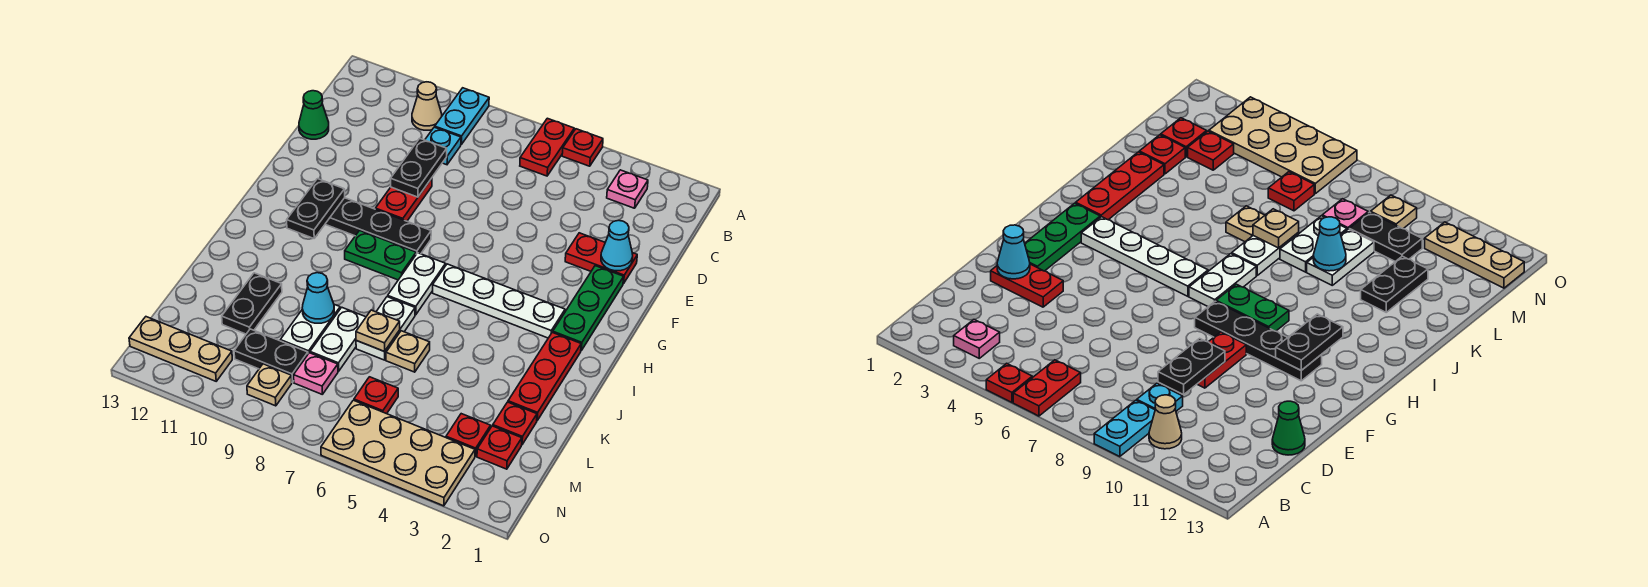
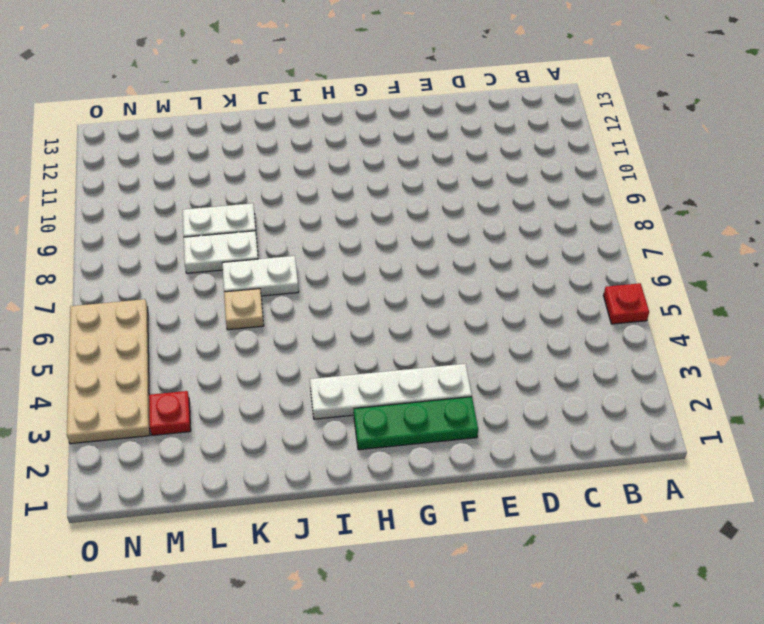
white 1x4 plate [310,364,472,419] -> white 1x4 plate turned to [433,264,565,338]
none -> red 1x2 plate [520,118,574,176]
none -> cyan 1x2 plate [435,88,489,145]
none -> pink 1x1 plate [607,170,648,208]
none -> tan 1x1 cone [412,82,442,130]

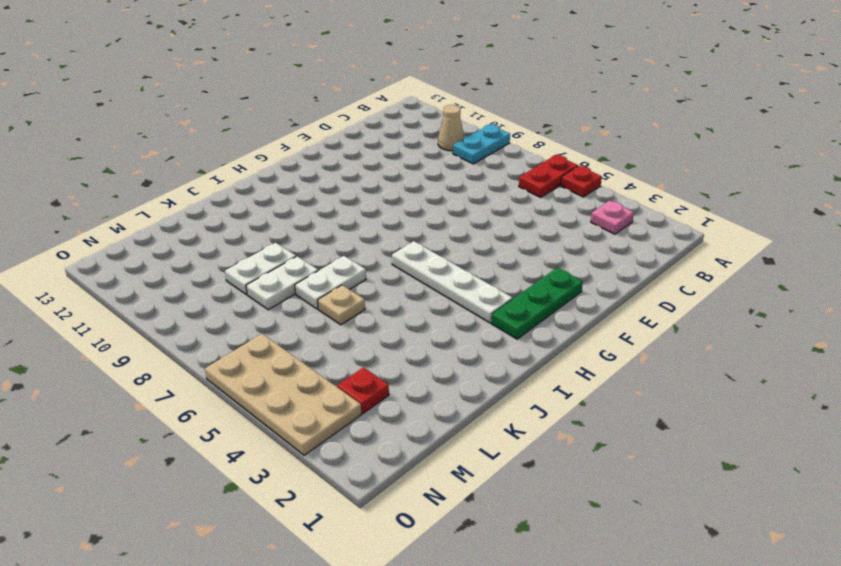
none -> cyan 1x1 plate [425,127,461,165]
none -> green 1x1 cone [299,91,329,139]
none -> red 1x2 plate [565,233,637,284]
none -> red 1x2 plate [375,178,432,221]

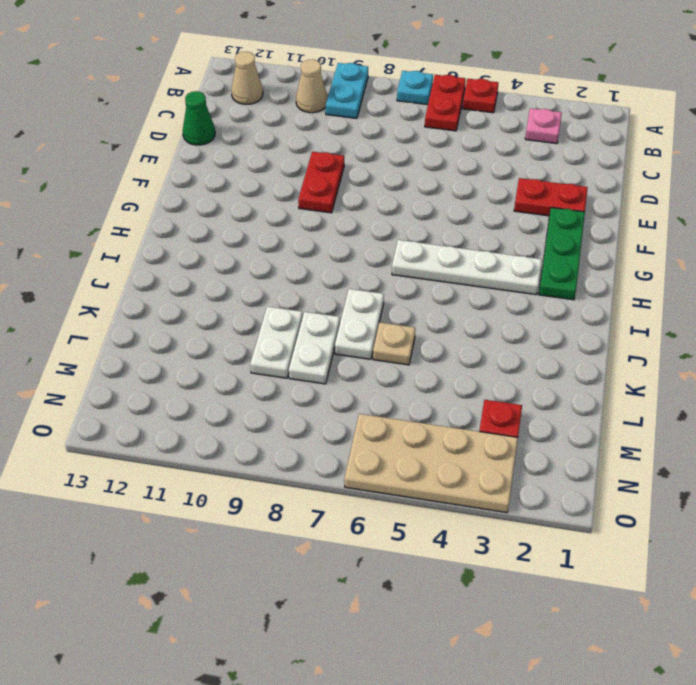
cyan 1x1 plate [397,71,433,105] -> cyan 1x1 plate moved to [425,127,461,165]
tan 1x1 cone [231,52,263,104] -> none
none -> black 1x4 plate [325,198,431,254]
none -> white 1x2 plate [388,253,446,315]
none -> green 1x2 plate [345,231,416,280]
none -> red 1x3 plate [508,332,581,420]

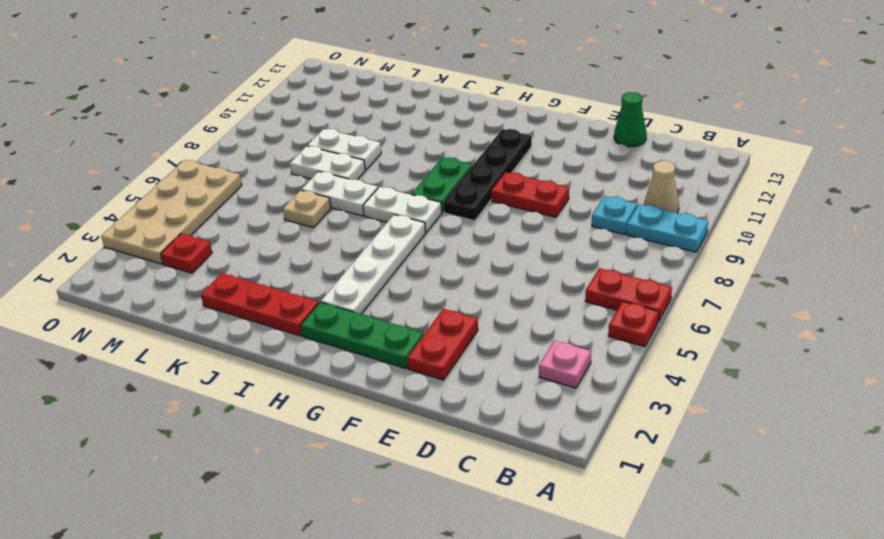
none -> black 1x2 plate [222,273,282,334]
none -> red 1x1 plate [493,402,537,444]
none -> red 1x1 plate [477,426,522,469]
none -> red 1x1 plate [354,377,398,414]

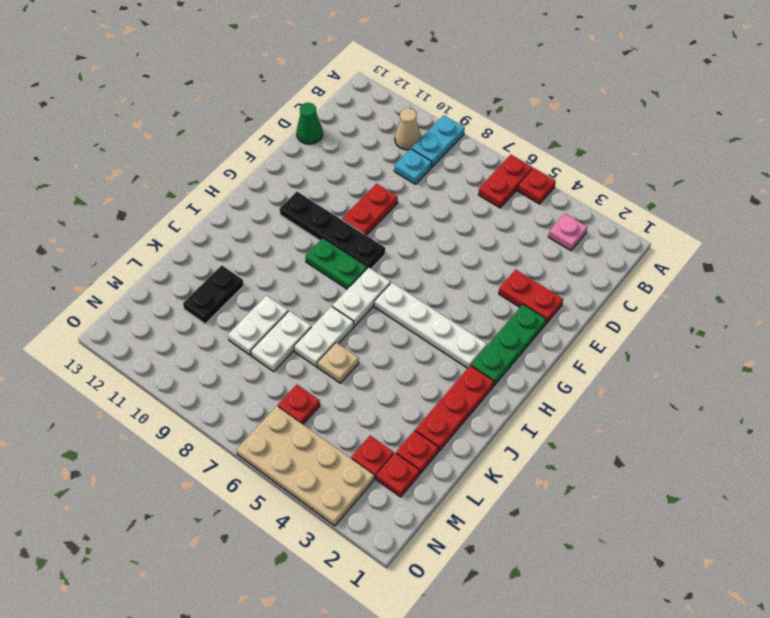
none -> pink 1x1 plate [294,353,338,394]
none -> black 1x2 plate [234,329,308,382]
none -> tan 1x1 plate [247,364,292,406]
none -> tan 1x3 plate [129,317,232,381]

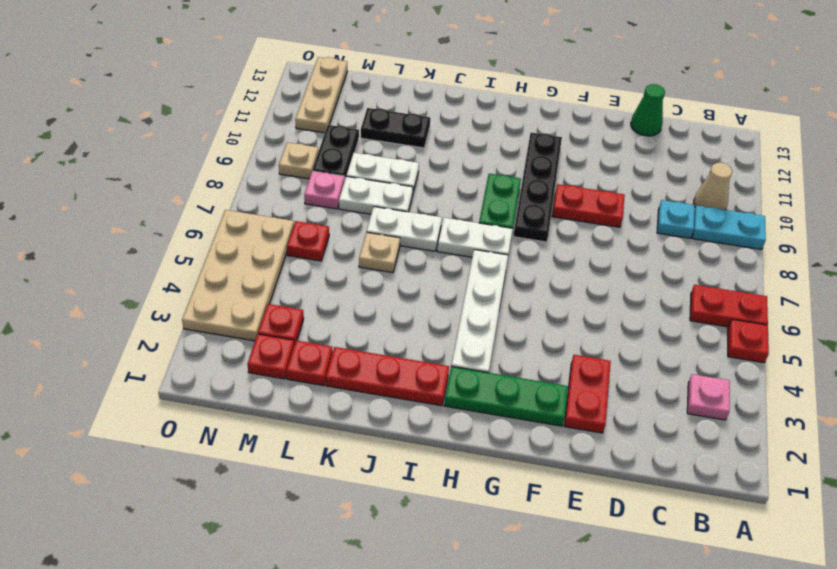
none -> black 1x2 plate [391,138,447,197]
none -> cyan 1x1 cone [601,220,633,271]
none -> black 1x2 plate [287,179,345,238]
none -> tan 1x1 plate [356,310,400,352]

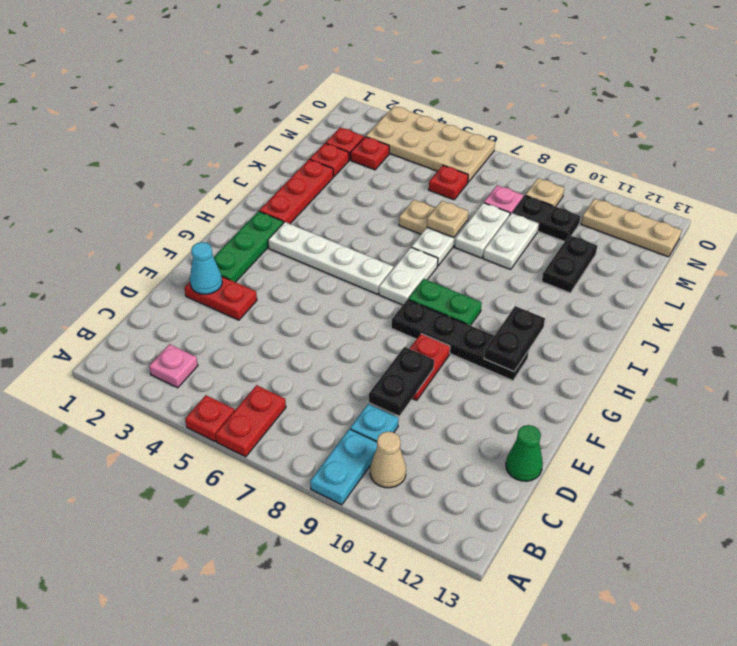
none -> cyan 1x1 cone [302,273,334,323]

